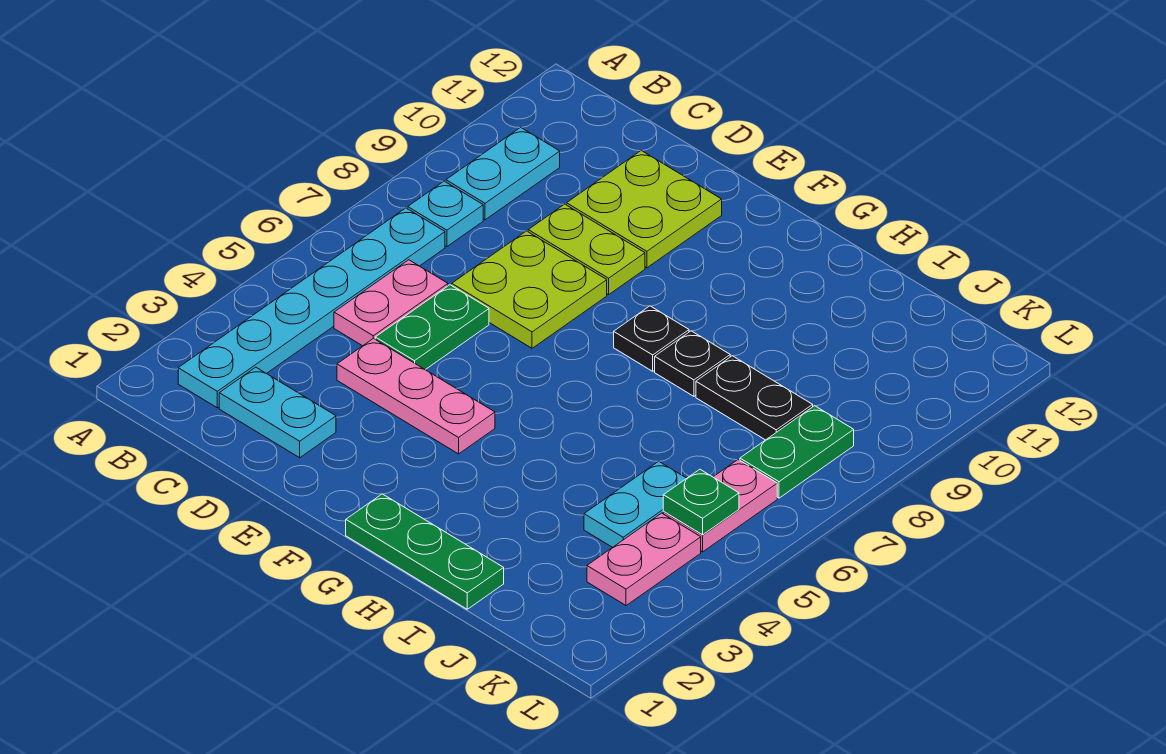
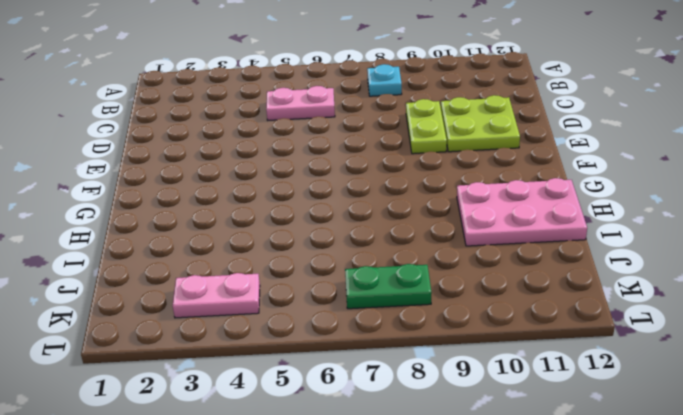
pink 2x3 plate [457,178,587,246] -> none
none -> cyan 1x6 plate [178,208,445,408]
none -> cyan 1x2 plate [446,127,560,220]
none -> cyan 1x2 plate [219,367,336,458]

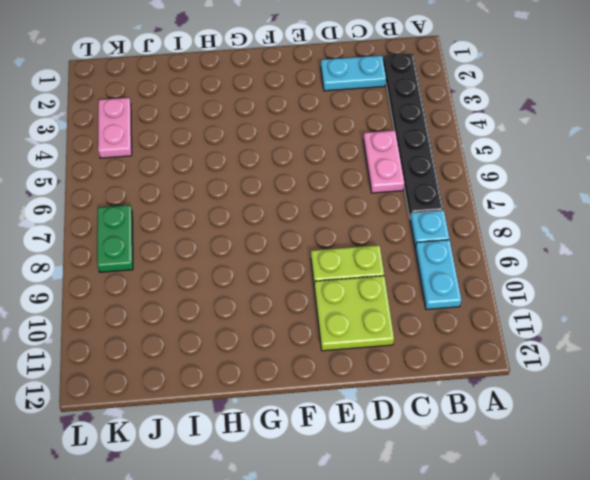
black 1x6 plate [383,53,444,218] -> cyan 1x6 plate [178,208,445,408]
none -> pink 1x3 plate [337,338,495,454]
none -> green 1x2 plate [375,285,489,370]
none -> lime 2x2 plate [452,231,607,348]

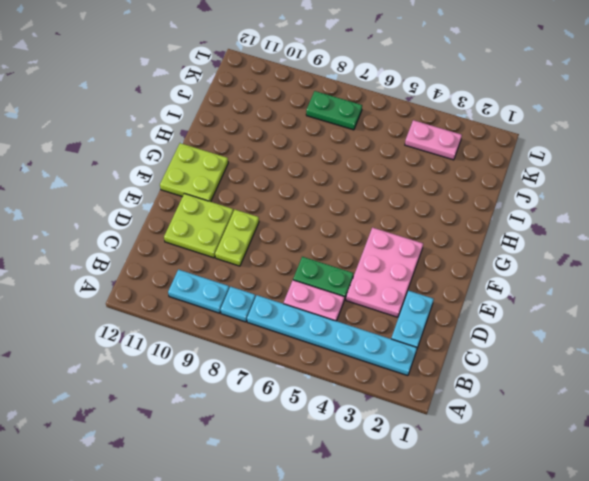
pink 2x3 plate [346,228,423,317] -> pink 1x3 plate [337,338,495,454]
lime 2x2 plate [160,143,228,202] -> lime 2x2 plate moved to [452,231,607,348]
none -> green 1x3 plate [346,494,504,609]
none -> black 1x1 plate [614,306,689,371]
none -> black 1x1 plate [655,331,730,396]

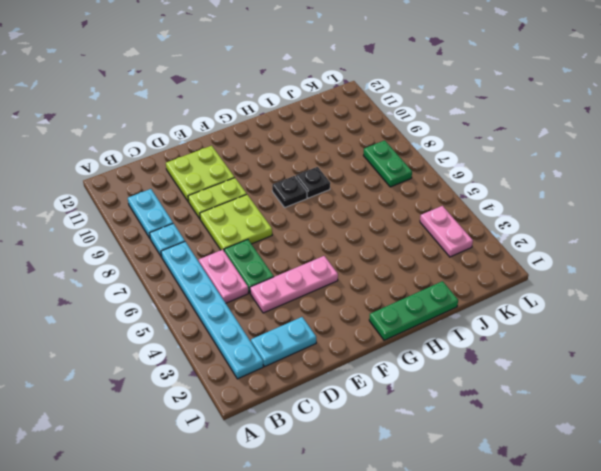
none -> black 1x2 plate [696,356,813,440]
none -> cyan 1x2 plate [584,461,687,547]
none -> pink 1x2 plate [663,460,777,552]

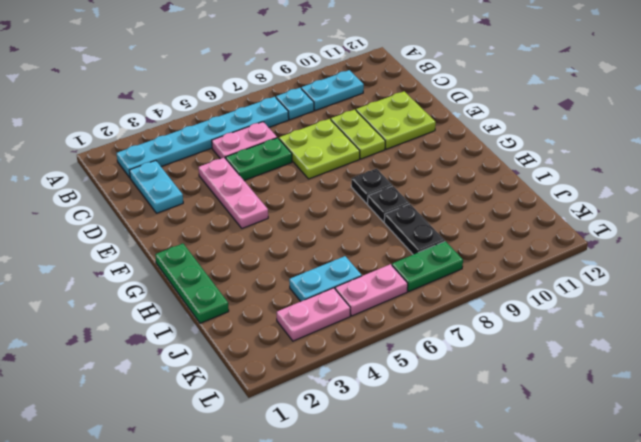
none -> green 1x1 plate [663,469,739,535]

